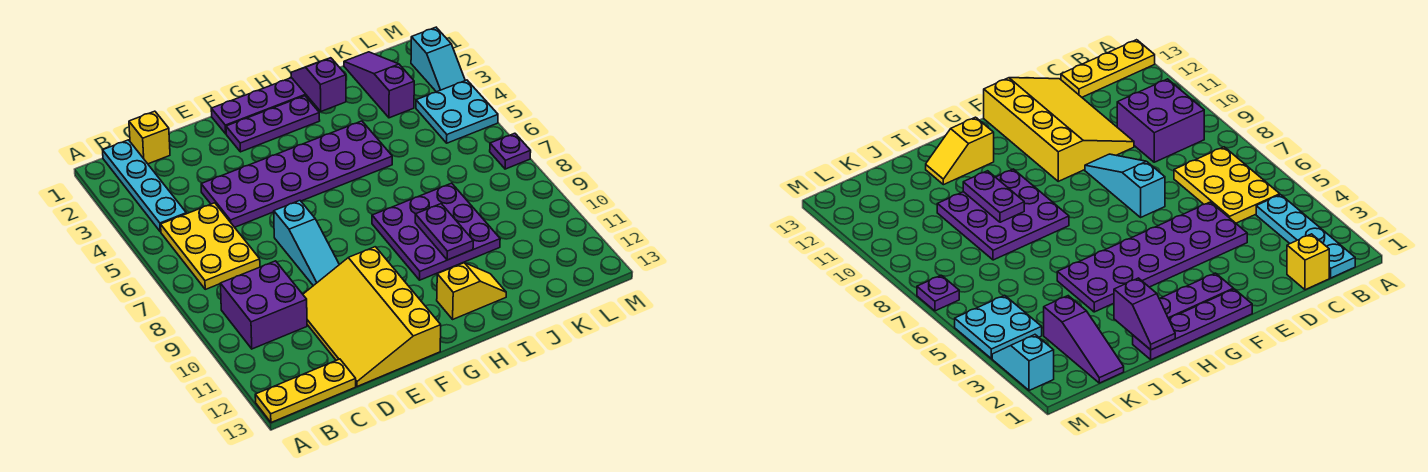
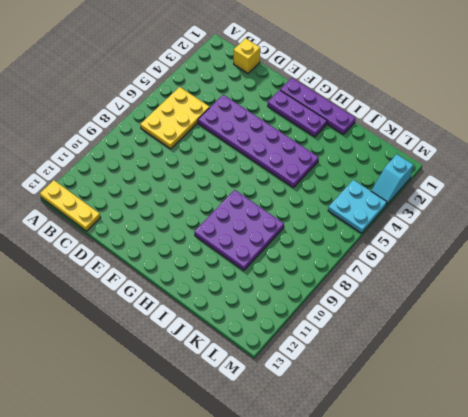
none -> cyan 1x4 plate [103,140,186,232]
none -> purple 2x2 brick [220,261,307,349]
none -> yellow 3x4 slope [303,247,441,387]

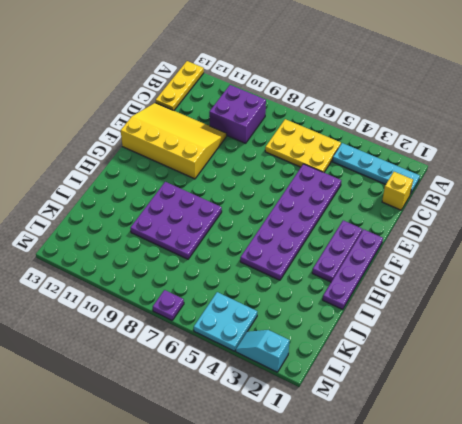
none -> cyan 1x3 slope [274,201,339,286]
none -> yellow 1x2 slope [437,263,506,319]
none -> purple 1x3 slope [344,52,414,118]

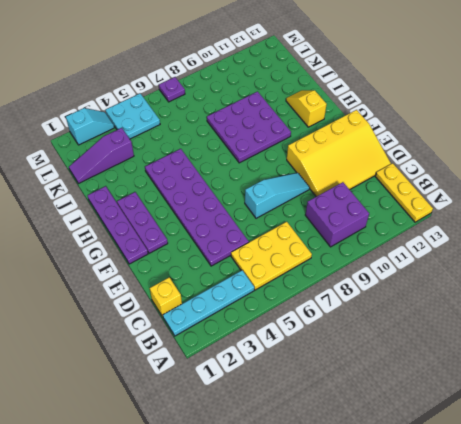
none -> purple 1x2 slope [291,58,346,111]
none -> purple 1x2 plate [415,204,473,260]

